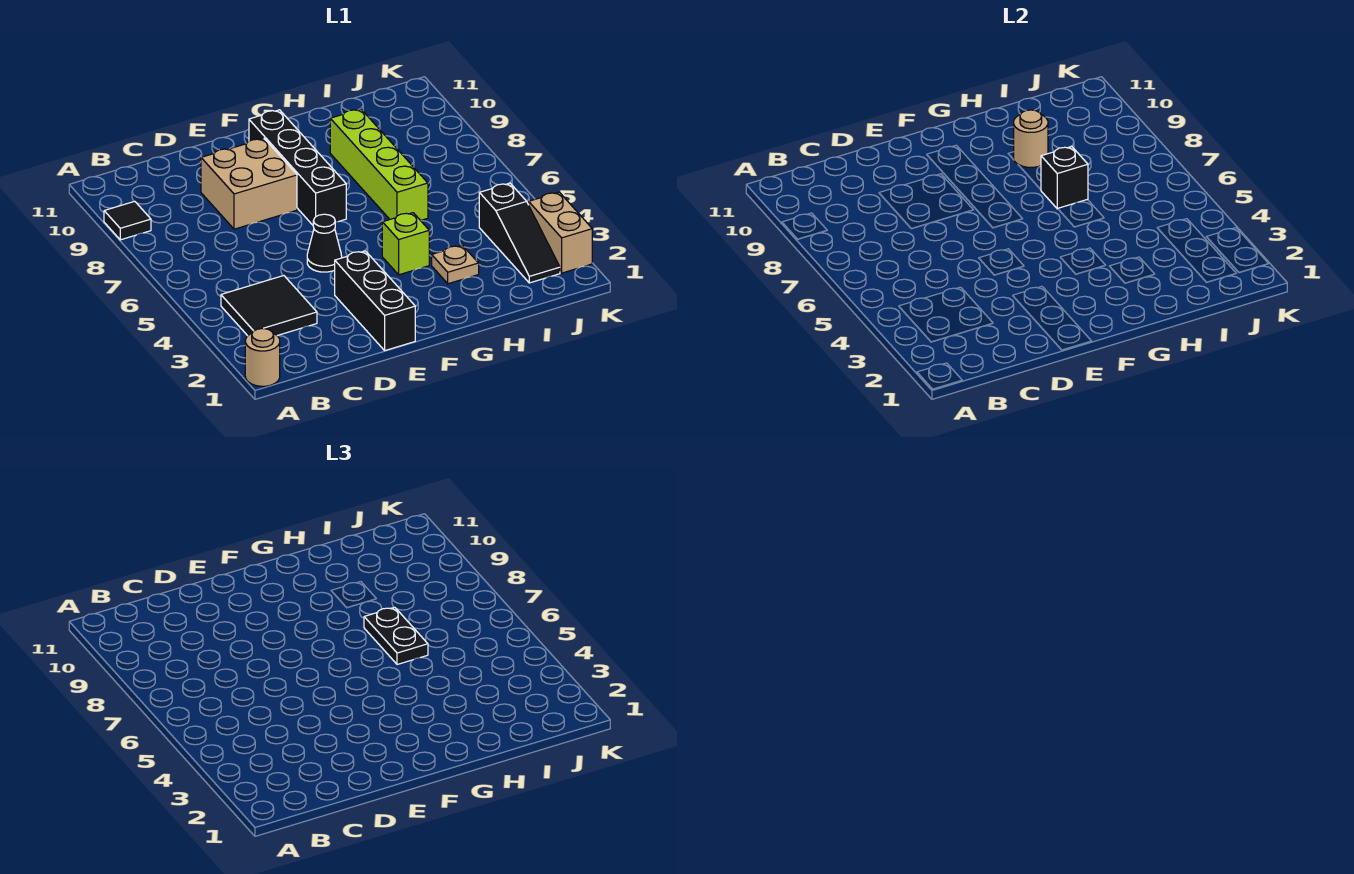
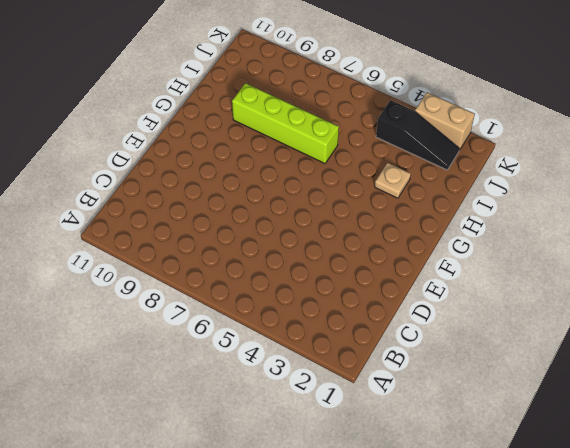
none -> tan 1x1 round brick [245,328,280,386]
none -> black 1x1 tile [104,201,151,240]
none -> black 2x2 tile [221,276,317,336]

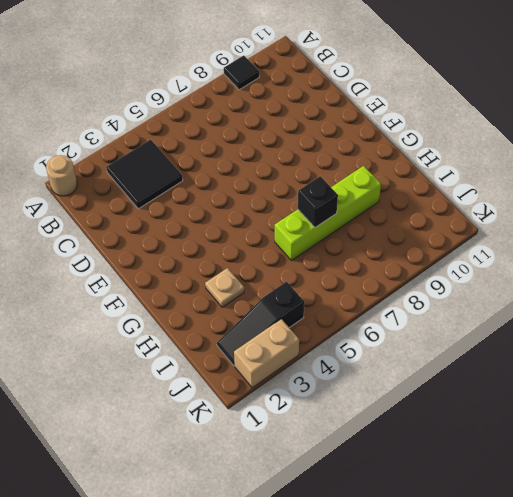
none -> tan 2x2 brick [201,139,297,229]
none -> black 1x3 brick [335,251,415,350]
none -> black 1x1 cone [307,214,342,272]

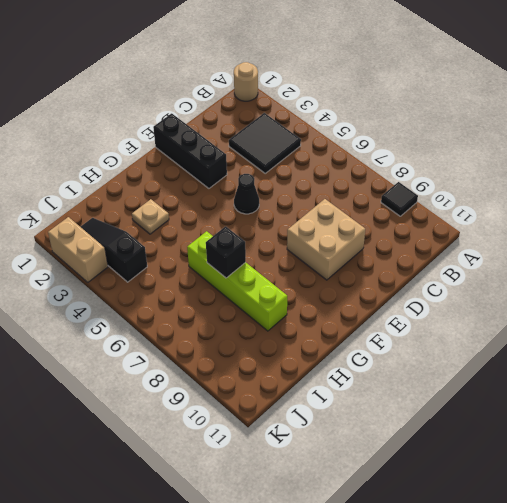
none -> black 1x4 brick [249,110,346,225]
none -> lime 1x1 brick [382,213,429,275]
none -> tan 1x1 round brick [1014,110,1048,167]

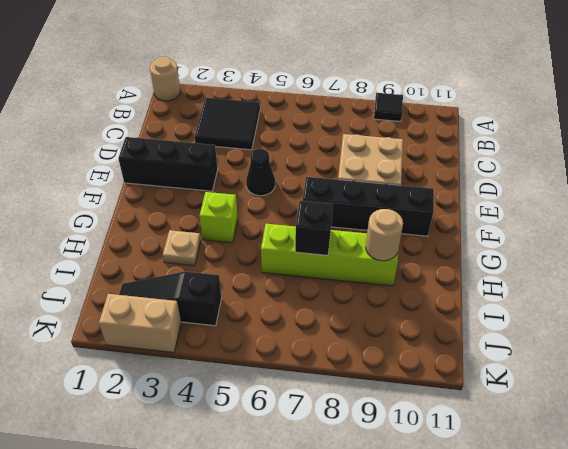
none -> black 1x2 plate [364,607,428,665]

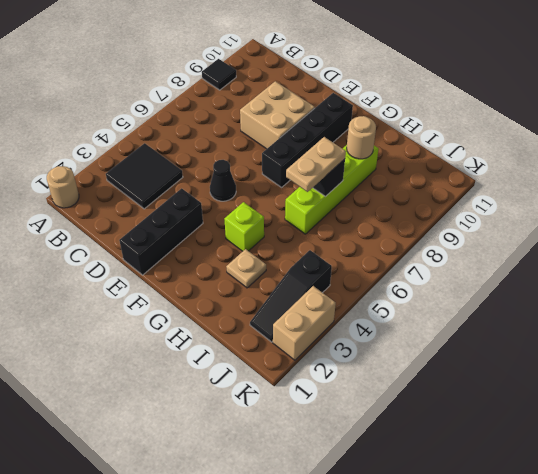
tan 1x2 plate [286,137,346,192] -> black 1x2 plate [364,607,428,665]

